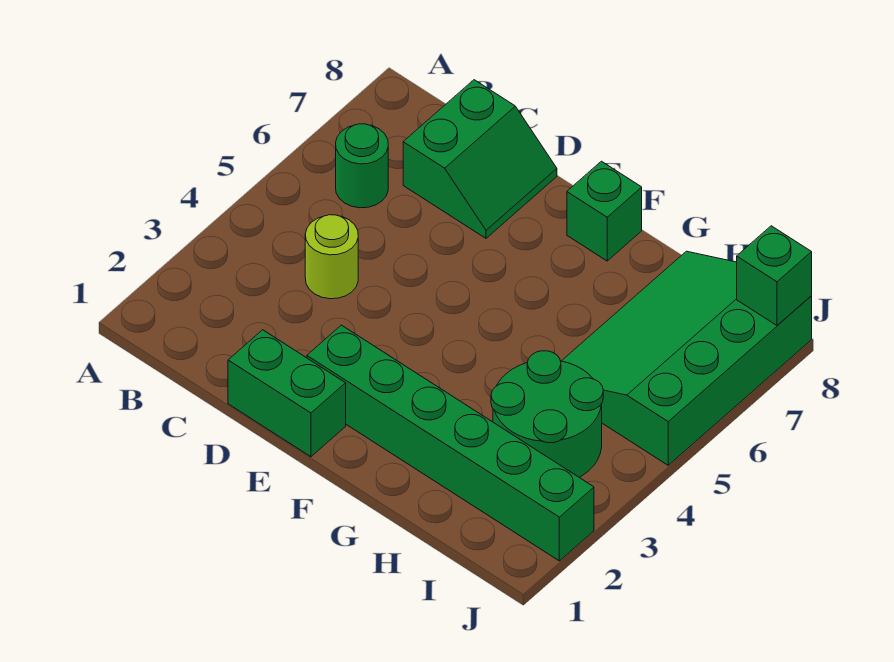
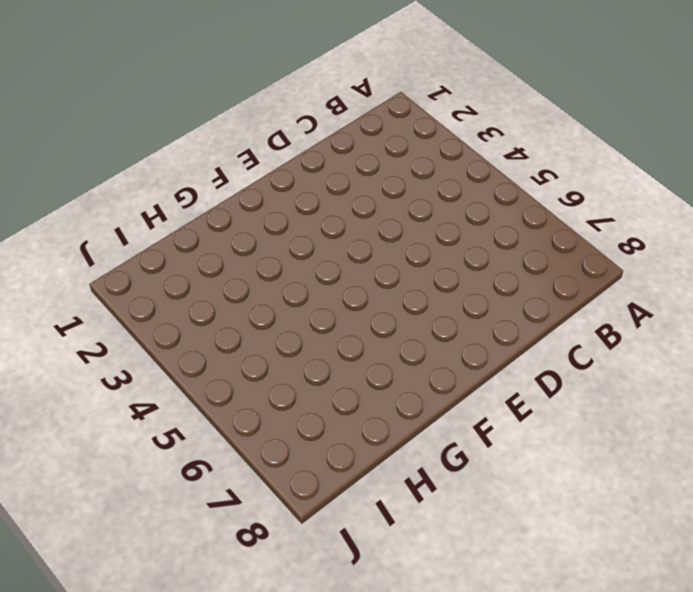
none -> green 1x1 round brick [336,124,388,208]
none -> lime 1x1 round brick [305,215,358,299]

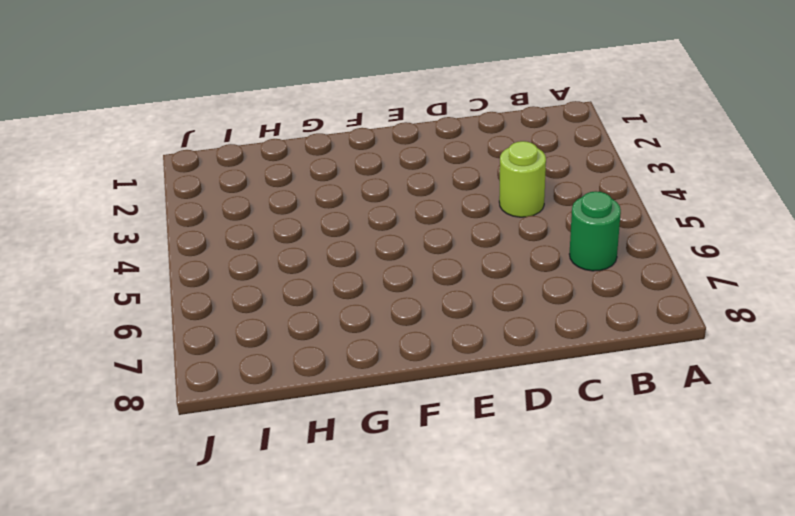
none -> green 2x2 slope [403,80,557,238]
none -> green 1x2 brick [228,330,346,457]

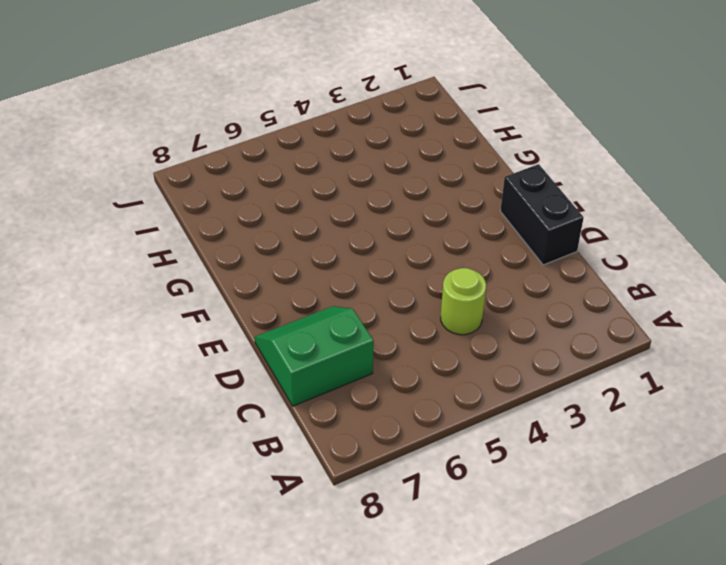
black 1x2 brick [500,164,584,265] -> green 1x2 brick [228,330,346,457]
none -> green 1x1 round brick [336,124,388,208]
none -> green 1x6 brick [307,325,594,561]

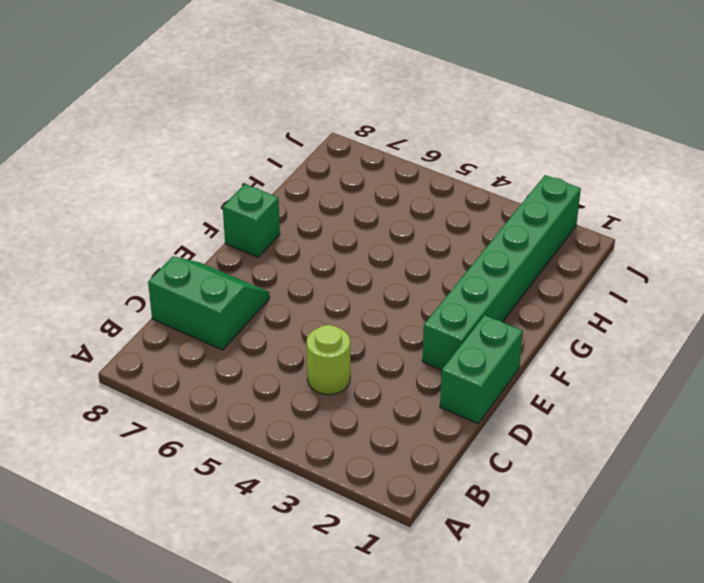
none -> green 1x1 round brick [336,124,388,208]
none -> green 2x2 round brick [491,351,603,477]

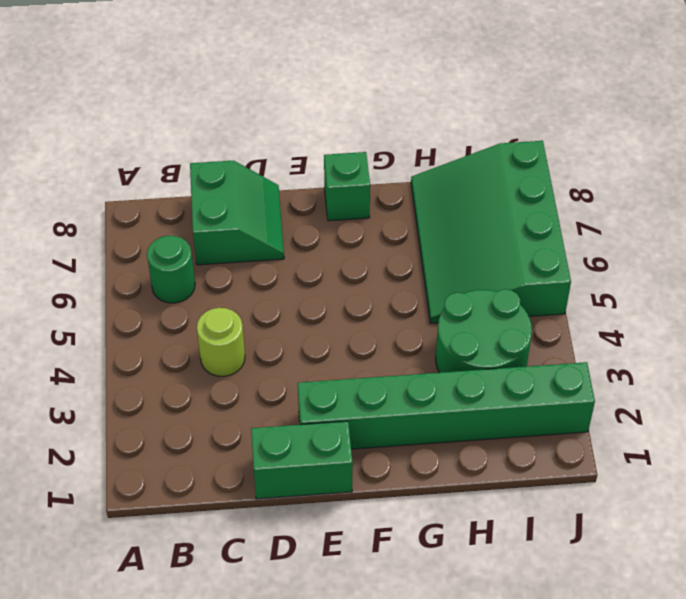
none -> green 1x1 brick [737,226,812,325]

